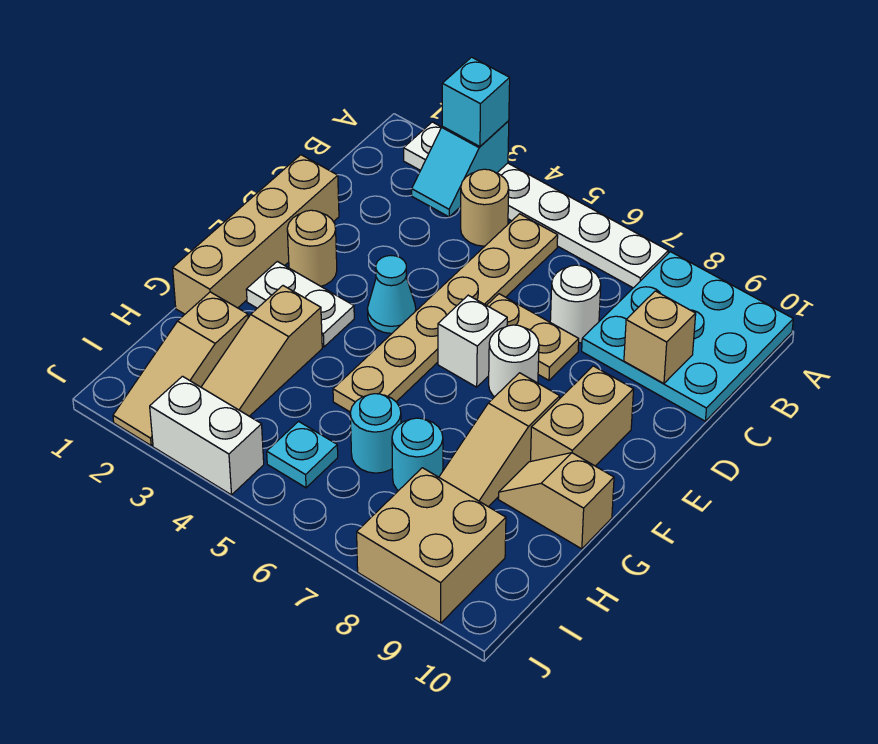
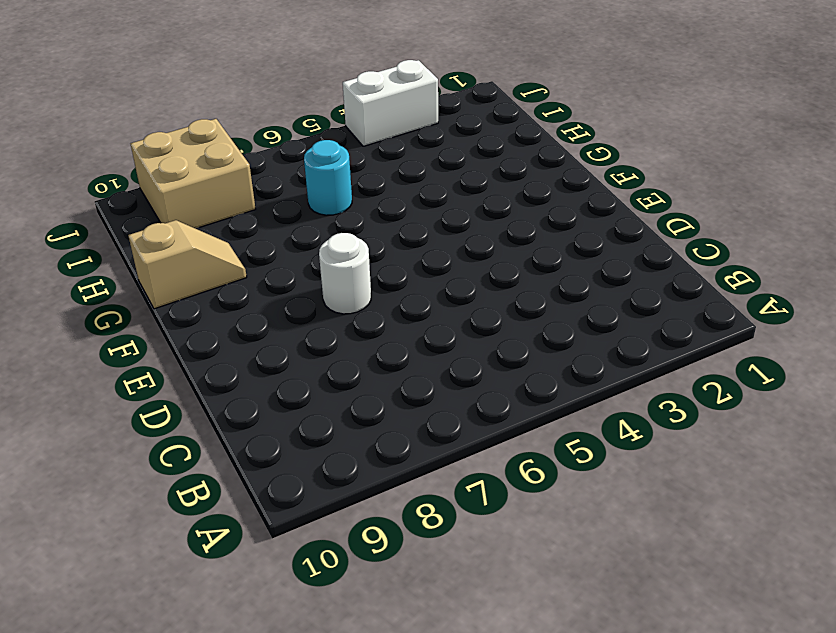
none -> white 1x6 plate [404,122,668,288]
none -> cyan 3x3 plate [582,252,793,421]
none -> tan 1x1 round brick [461,169,509,246]

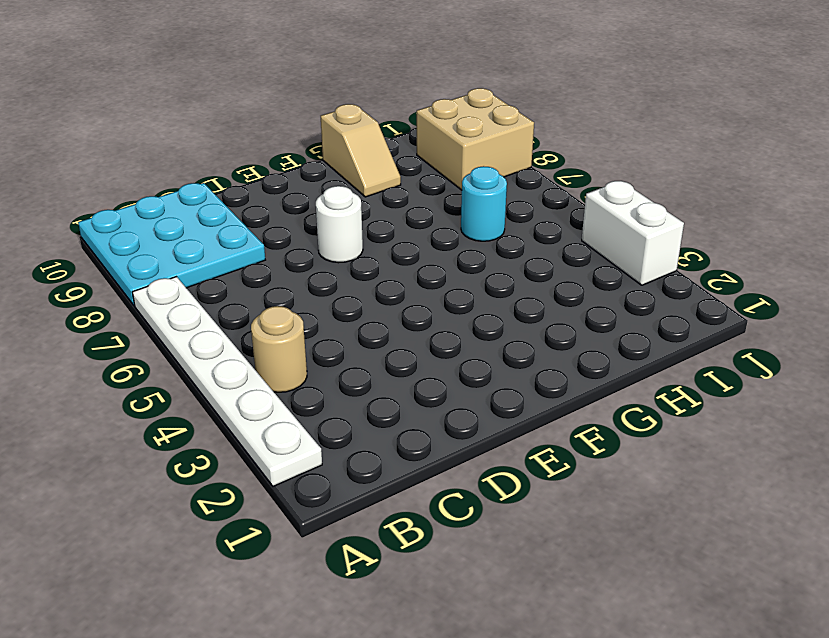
none -> tan 1x6 plate [333,214,558,412]
none -> white 1x1 round brick [550,265,601,343]
none -> tan 1x4 brick [173,155,339,314]

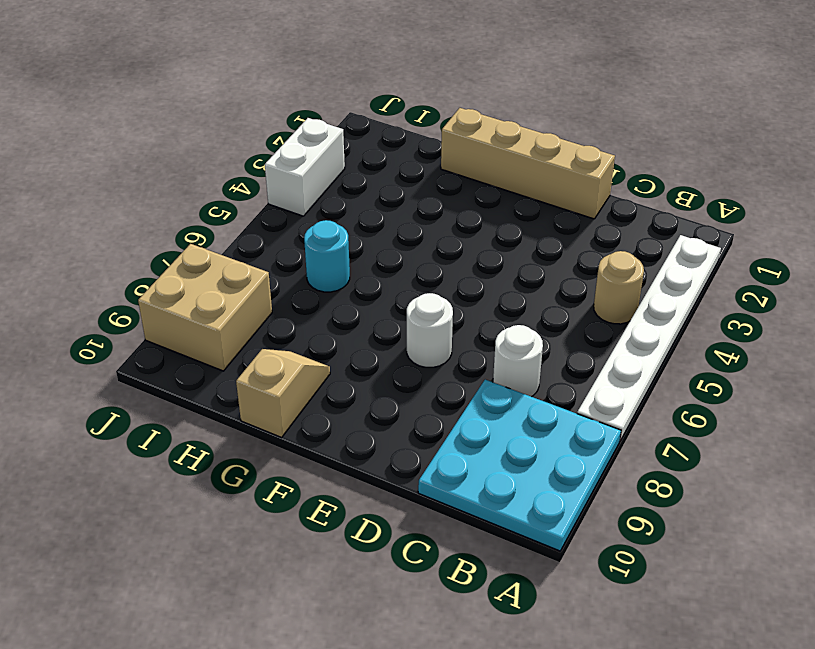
none -> tan 1x6 plate [333,214,558,412]
none -> tan 1x2 plate [487,294,579,380]
none -> tan 1x1 round brick [287,210,337,286]

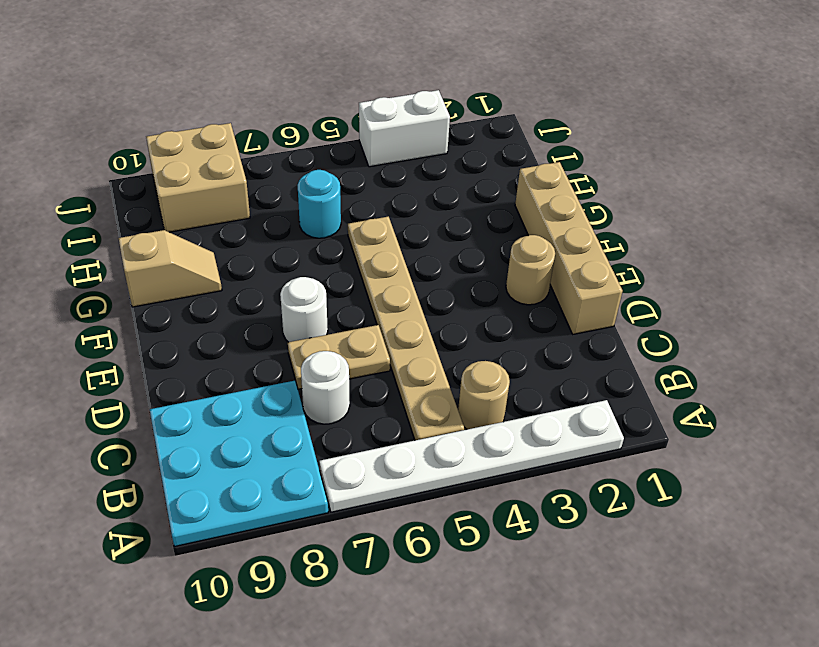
none -> cyan 1x1 cone [367,255,416,333]
none -> white 1x1 brick [438,295,507,387]
none -> tan 1x2 brick [531,366,634,466]

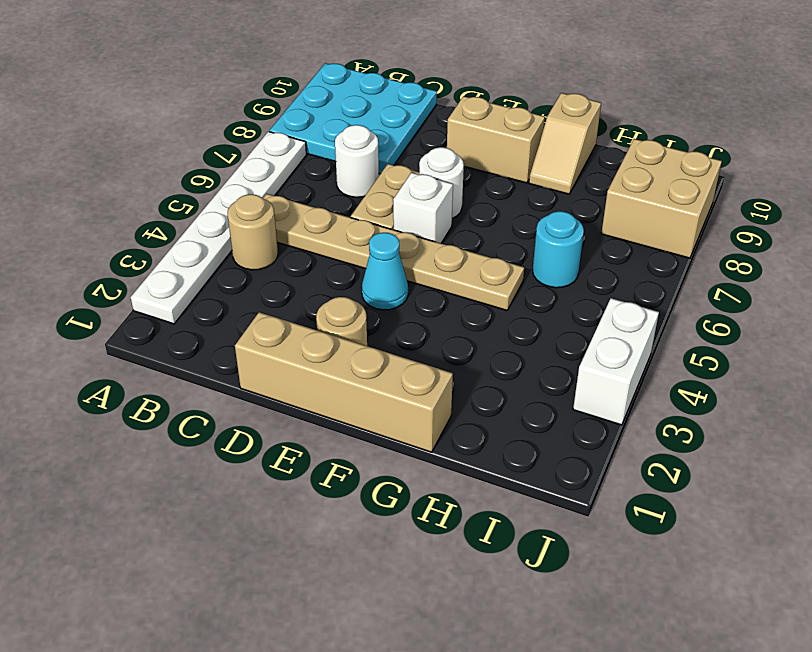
none -> white 1x2 plate [246,261,354,347]
none -> tan 1x3 slope [439,373,560,507]
none -> tan 1x3 slope [201,286,322,416]

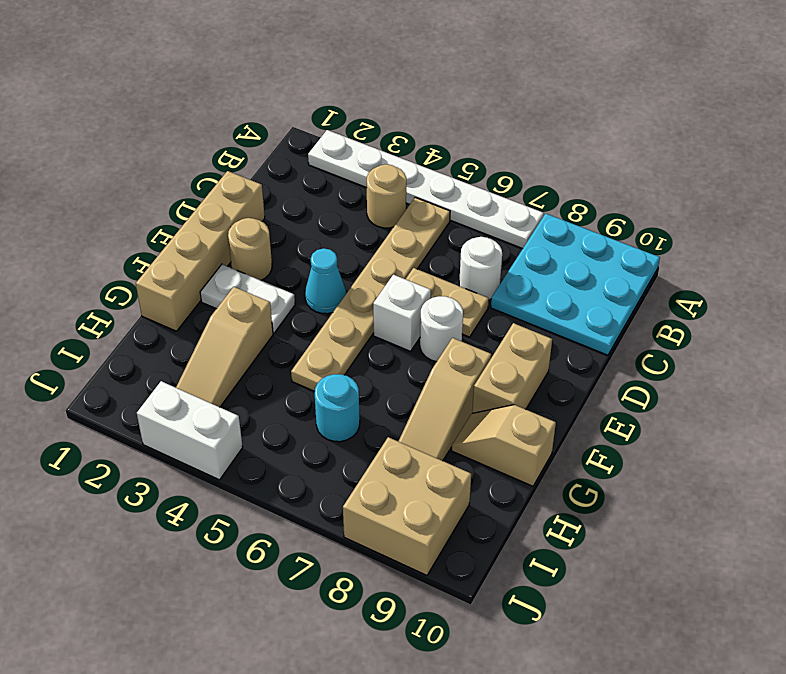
none -> tan 1x3 slope [113,292,248,445]
none -> cyan 1x1 round brick [392,418,443,491]
none -> cyan 1x1 plate [267,421,338,488]

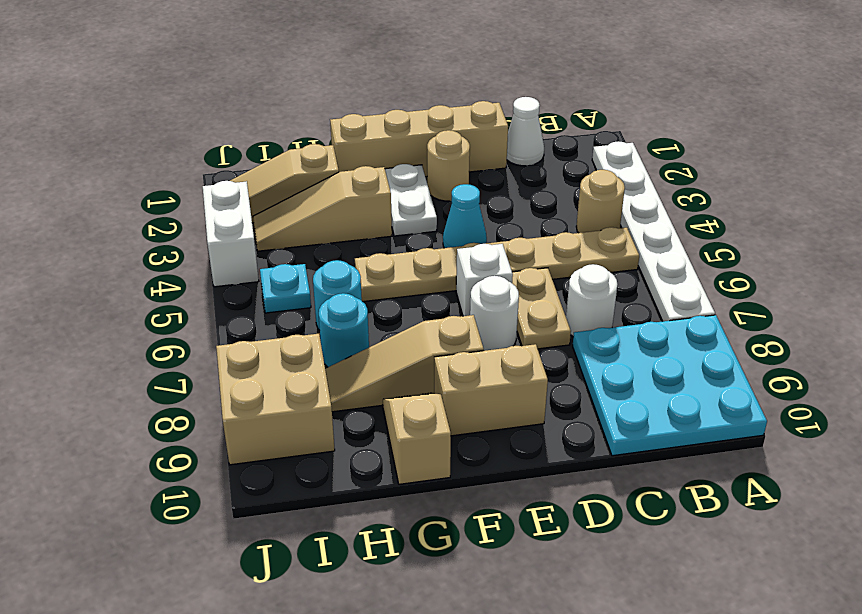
white 1x1 cone [507,97,544,166] -> none
none -> cyan 1x2 slope [412,121,509,217]
none -> tan 1x1 brick [624,291,696,384]
none -> cyan 1x1 brick [442,57,510,146]

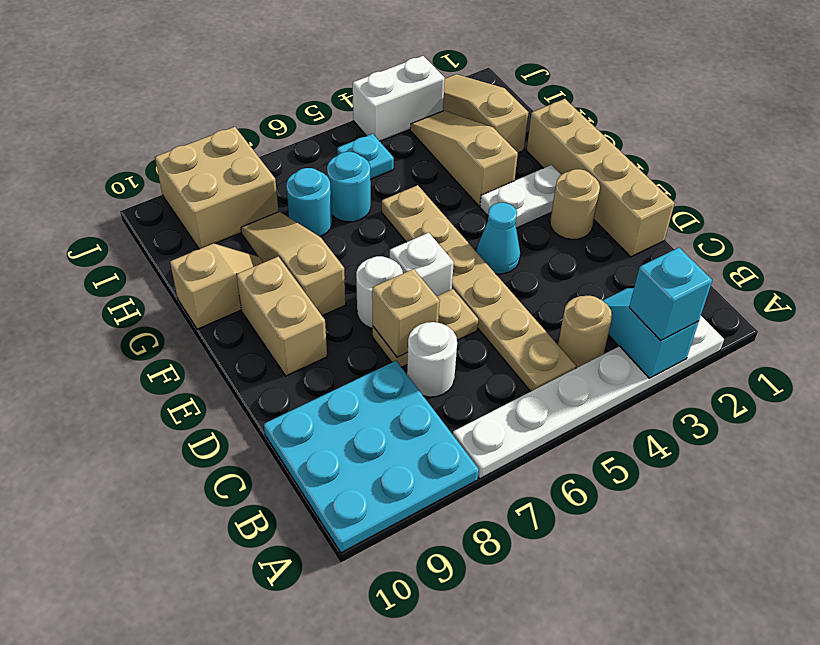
tan 1x1 brick [372,269,440,357] -> tan 1x1 brick moved to [624,291,696,384]

